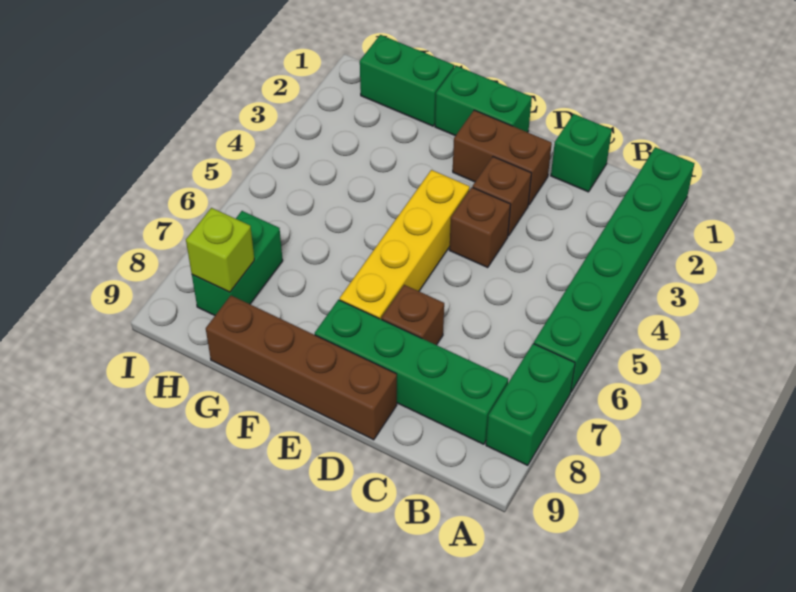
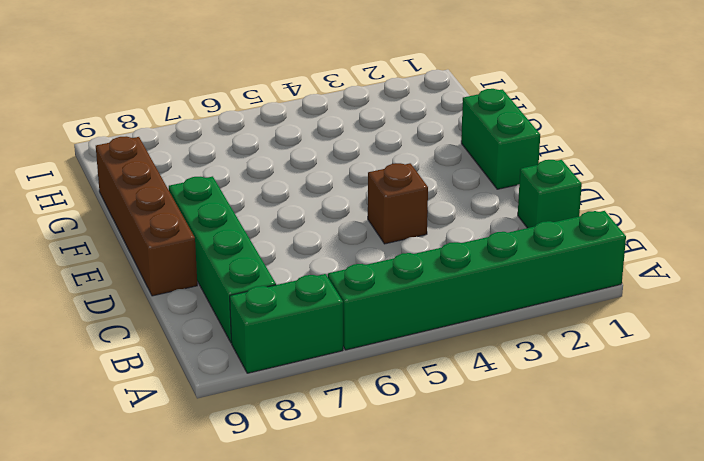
none -> brown 1x2 brick [453,110,552,205]
none -> brown 1x1 brick [473,157,531,236]
none -> brown 1x1 brick [381,285,444,345]

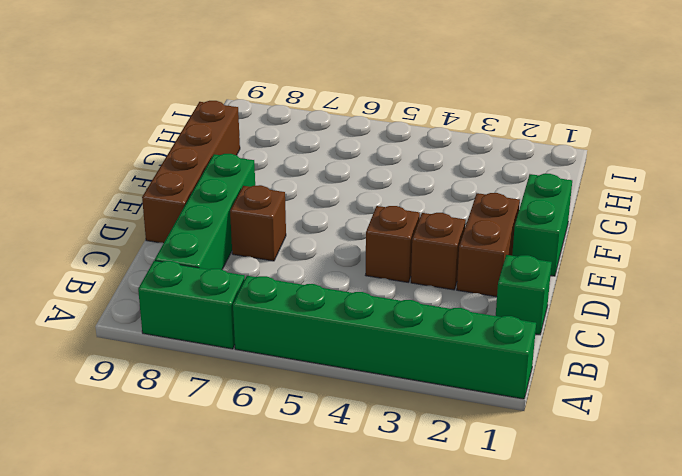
none -> yellow 1x4 brick [340,170,470,319]
none -> green 1x2 brick [360,35,454,126]
none -> green 1x2 brick [192,211,283,315]

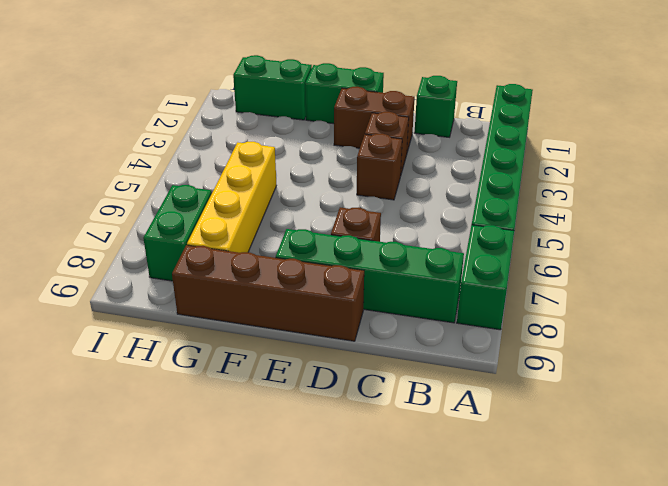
yellow 1x4 brick [187,142,276,253] -> yellow 1x4 brick moved to [340,170,470,319]
none -> lime 1x1 brick [186,208,254,292]

